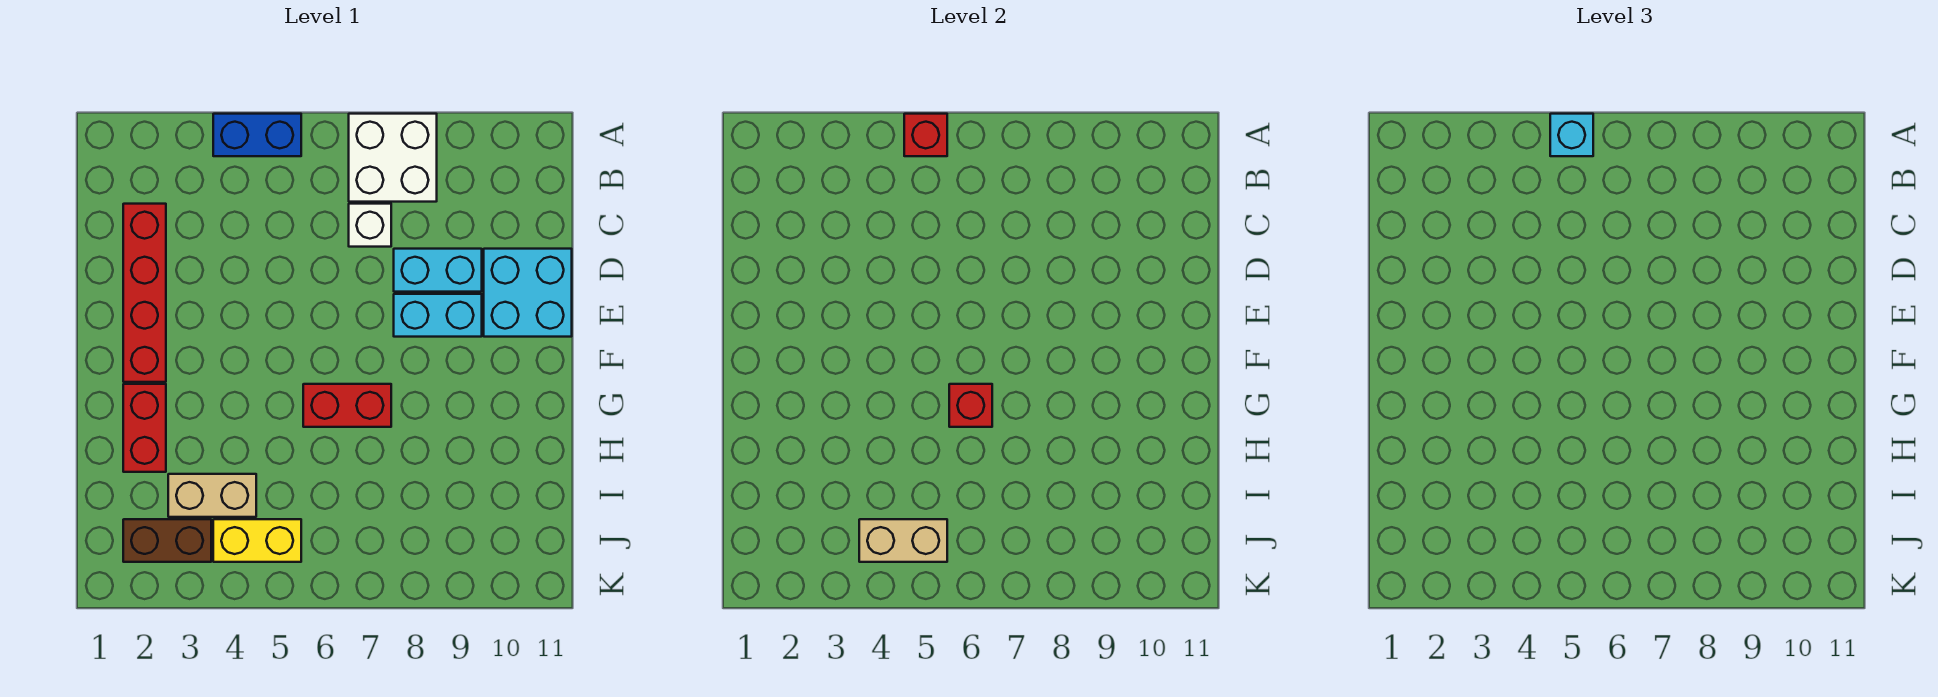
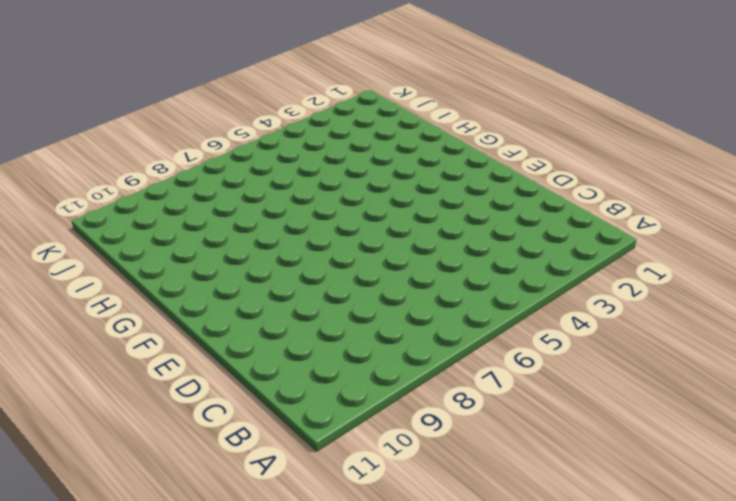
none -> blue 1x2 brick [213,114,301,156]
none -> white 2x2 brick [349,114,437,202]
none -> red 1x4 brick [123,204,166,382]

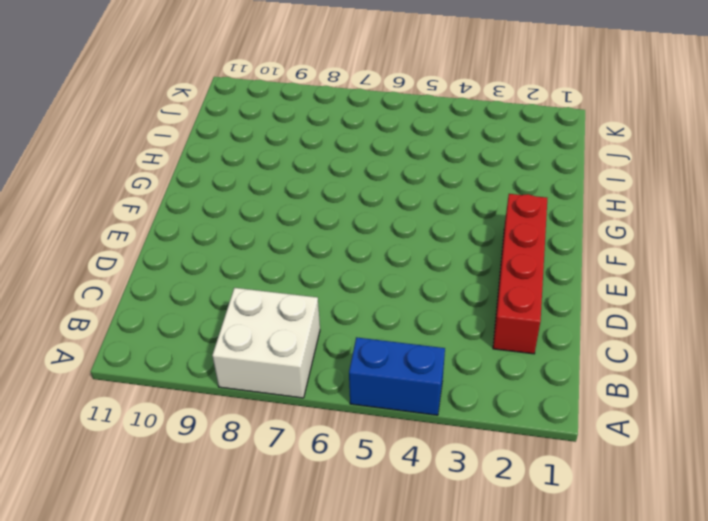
none -> white 1x1 brick [349,204,391,247]
none -> cyan 1x2 brick [394,249,482,292]
none -> cyan 2x2 brick [484,249,572,337]

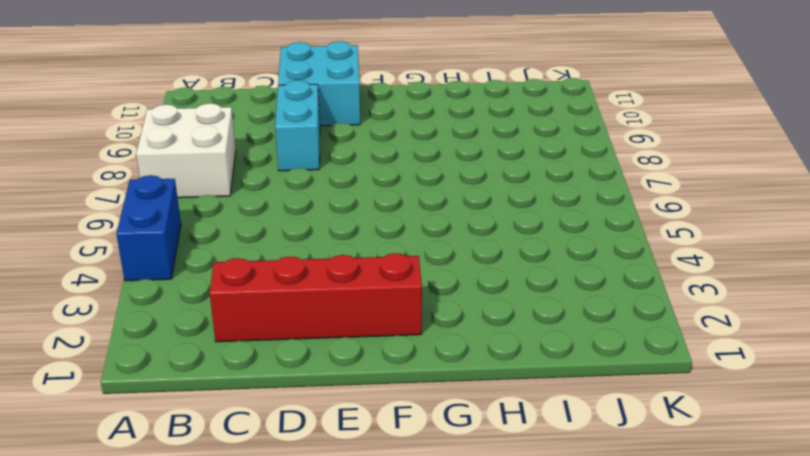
none -> white 1x1 brick [349,204,391,247]
none -> cyan 1x2 brick [394,294,482,337]
none -> red 1x2 brick [123,384,166,472]

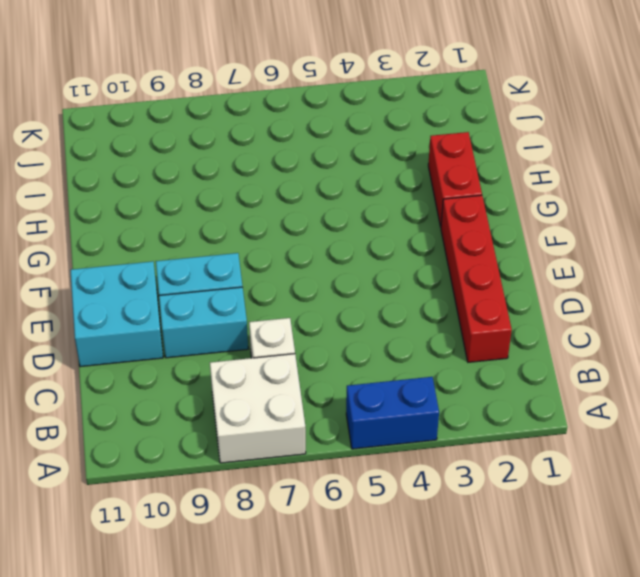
none -> red 1x2 brick [303,384,391,427]
none -> tan 1x2 brick [168,474,256,517]
none -> brown 1x2 brick [123,519,211,562]

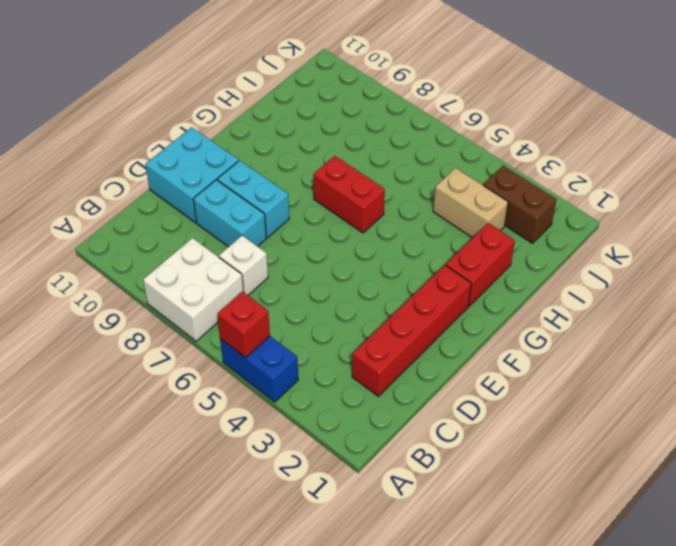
none -> yellow 1x2 brick [213,519,301,562]
none -> red 1x1 brick [949,384,992,427]
none -> tan 1x2 brick [859,519,947,562]

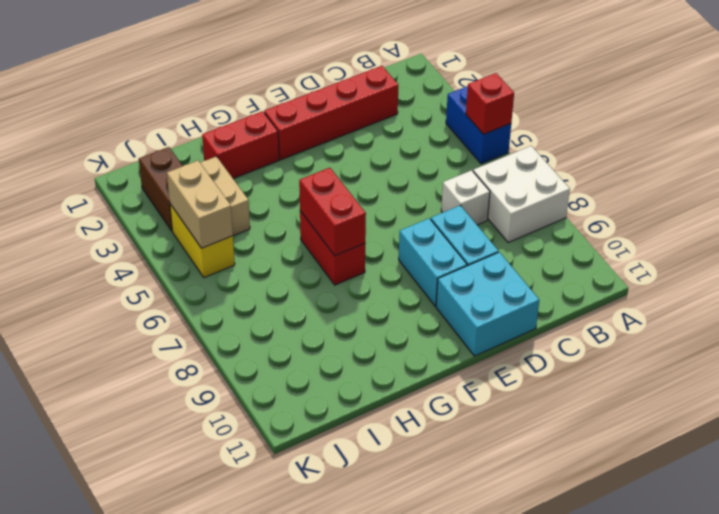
red 1x2 brick [299,168,366,256] -> red 1x1 brick [949,384,992,427]
none -> cyan 1x1 brick [1550,114,1593,156]

